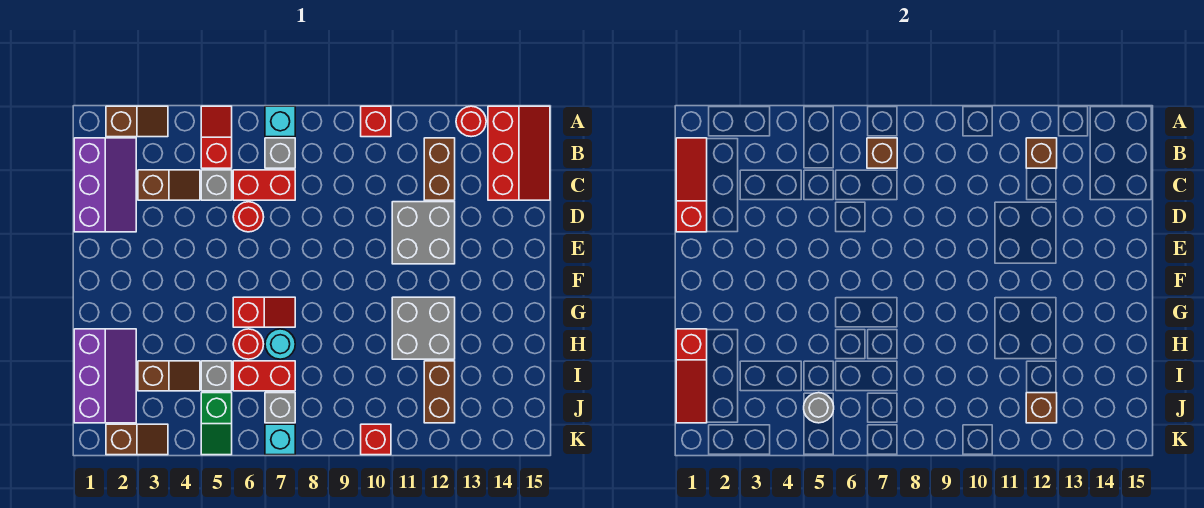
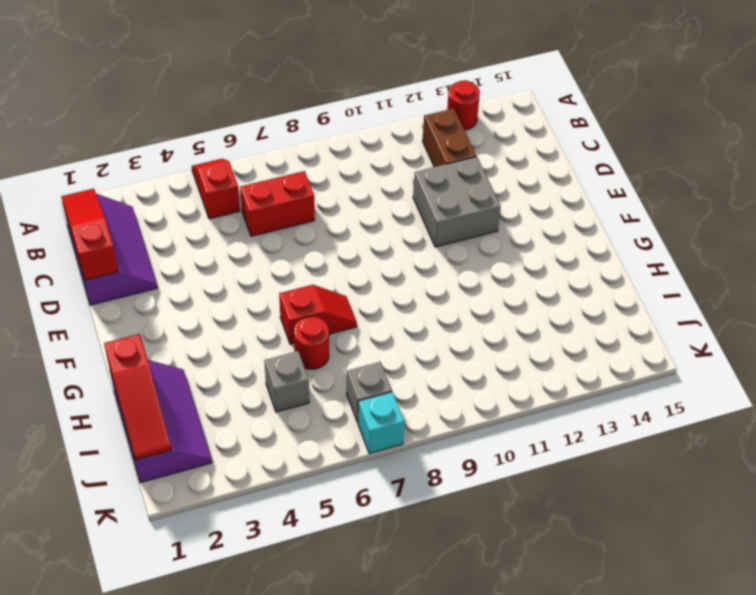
none -> brown 1x2 slope [106,106,168,137]
none -> cyan 1x1 brick [265,106,295,137]
none -> red 1x1 brick [361,106,391,137]
none -> red 2x3 slope [488,106,550,200]

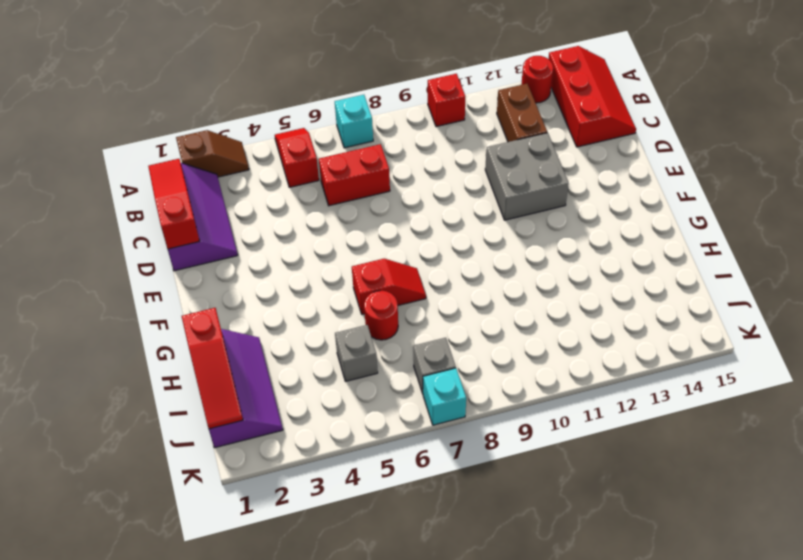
none -> grey 1x1 brick [265,138,295,168]
none -> brown 1x2 slope [138,170,200,200]
none -> grey 1x1 brick [201,170,232,200]
none -> red 1x1 round brick [233,202,264,232]

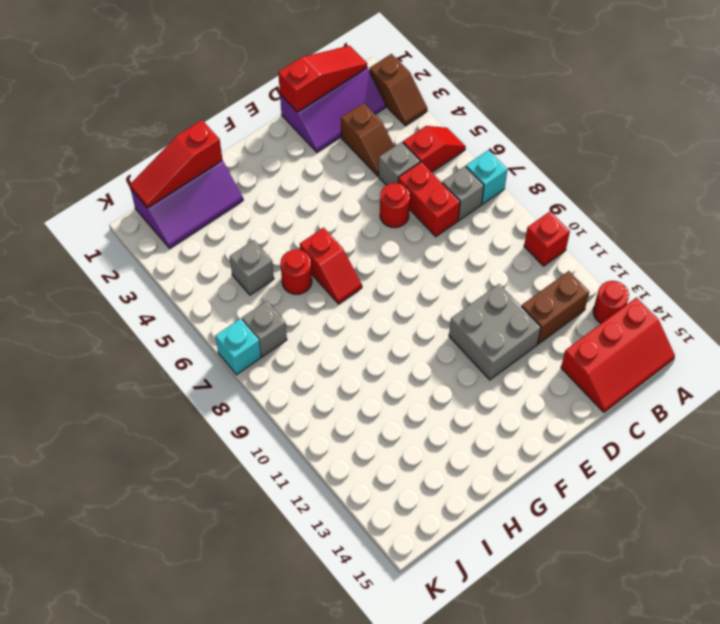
none -> grey 2x2 brick [392,297,455,359]
none -> cyan 1x1 round brick [265,329,295,359]
none -> brown 1x2 slope [138,361,200,391]
none -> red 1x2 brick [233,361,295,391]

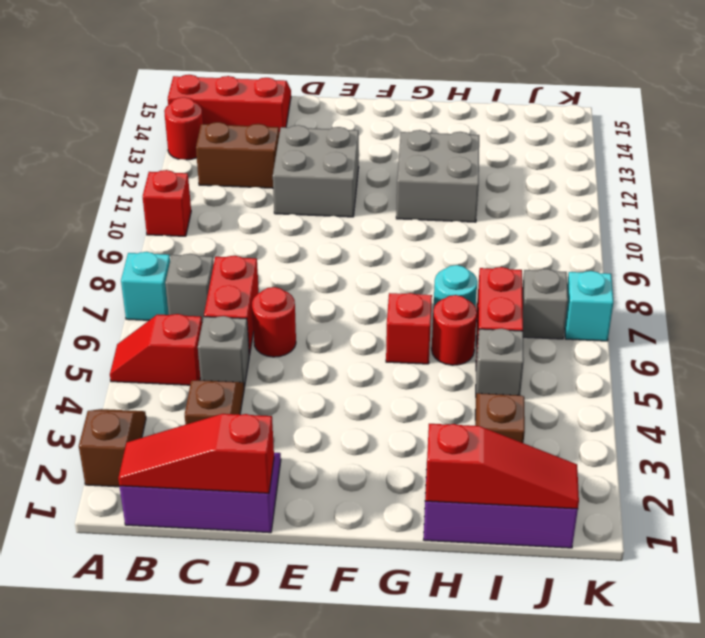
none -> brown 1x2 brick [424,361,455,423]
none -> green 1x2 slope [201,393,232,455]
none -> brown 1x2 slope [106,424,168,455]
none -> red 1x1 brick [361,424,391,455]

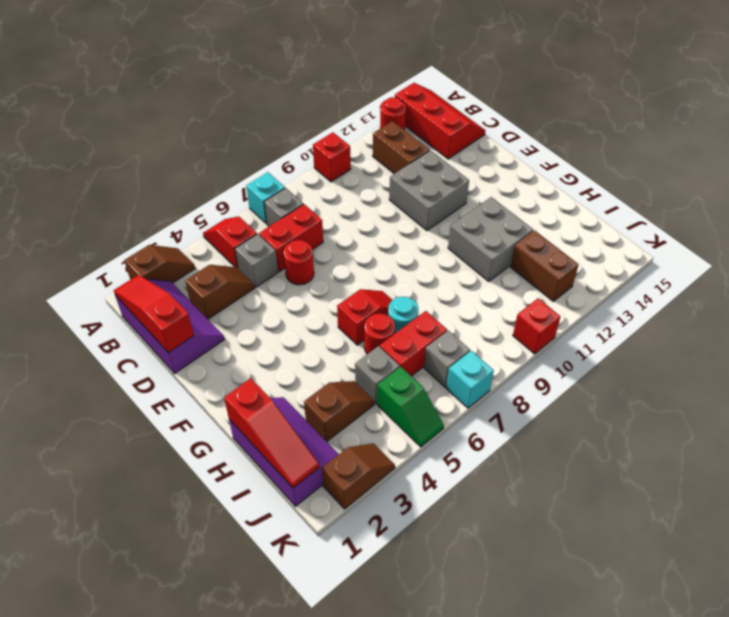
none -> brown 1x1 brick [867,138,897,168]
none -> brown 1x1 brick [1026,138,1057,168]
none -> grey 1x1 round brick [804,393,834,423]
none -> brown 1x1 brick [1026,393,1057,423]

